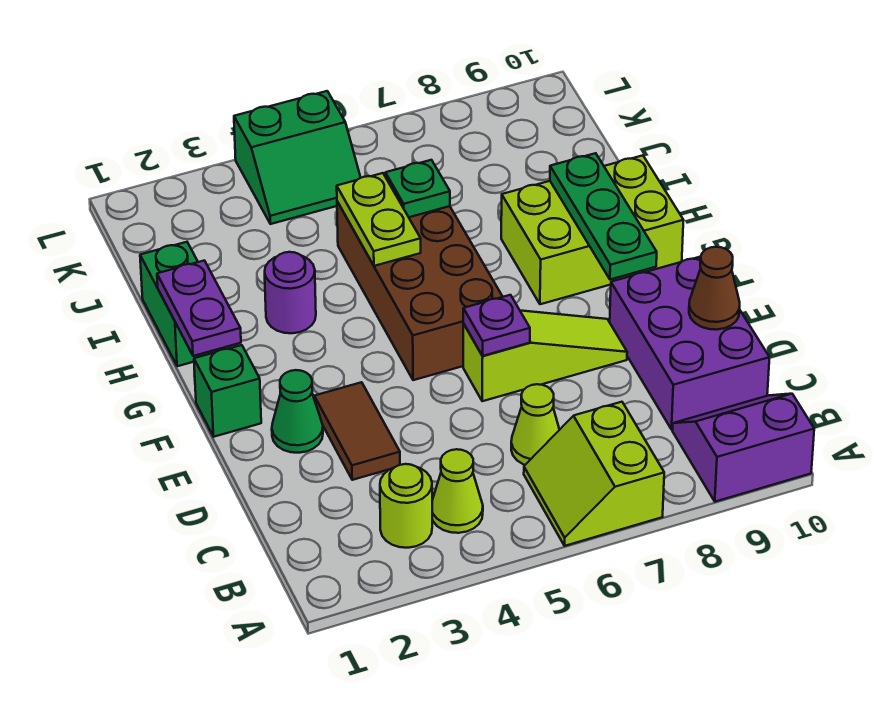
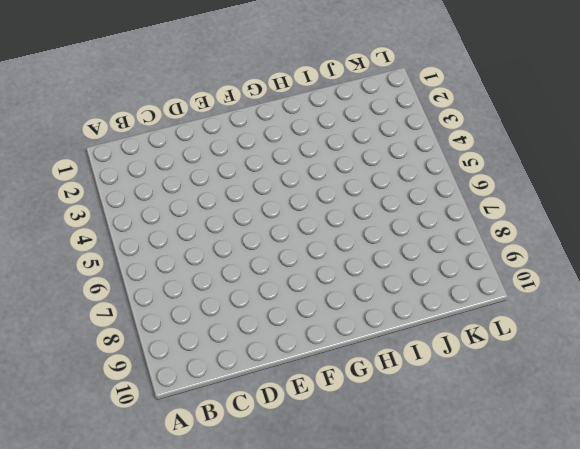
none -> lime 2x2 slope [524,402,664,546]
none -> purple 2x2 slope [673,394,814,502]
none -> lime 1x1 round brick [380,464,432,548]

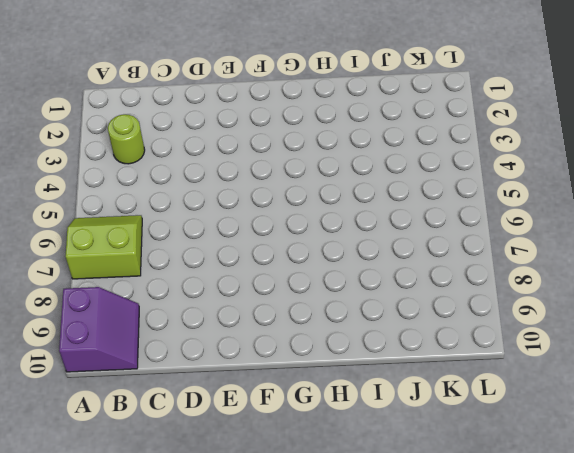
none -> lime 1x1 cone [432,449,483,533]
none -> lime 1x1 cone [511,384,559,465]
none -> purple 2x3 brick [610,257,770,430]

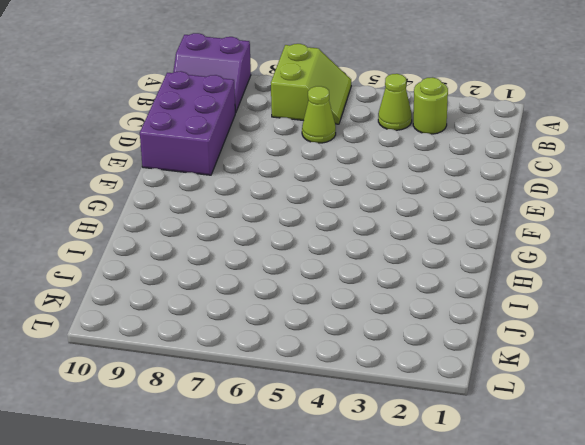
none -> brown 1x2 tile [314,382,400,480]
none -> green 1x1 cone [272,370,323,453]
none -> lime 1x3 slope [463,311,627,401]

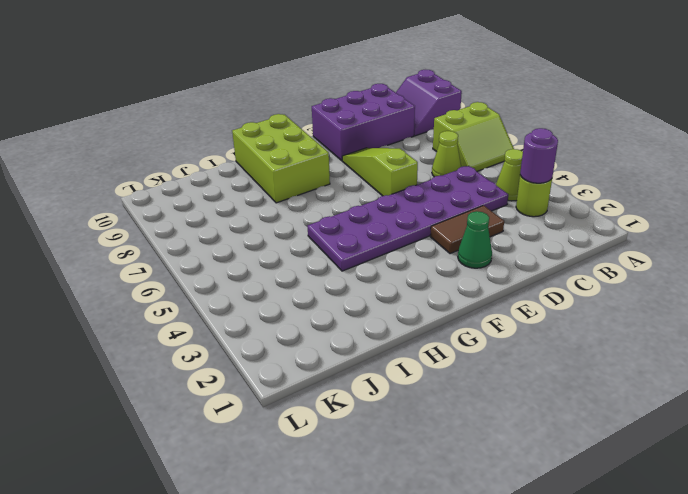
purple 1x1 round brick [520,128,558,183] -> purple 1x1 round brick moved to [265,252,316,333]
purple 2x6 plate [308,166,508,271] -> brown 2x4 brick [337,202,503,380]
none -> green 1x1 brick [194,345,261,437]
none -> green 1x2 brick [140,242,224,366]
none -> green 2x2 slope [234,91,361,224]

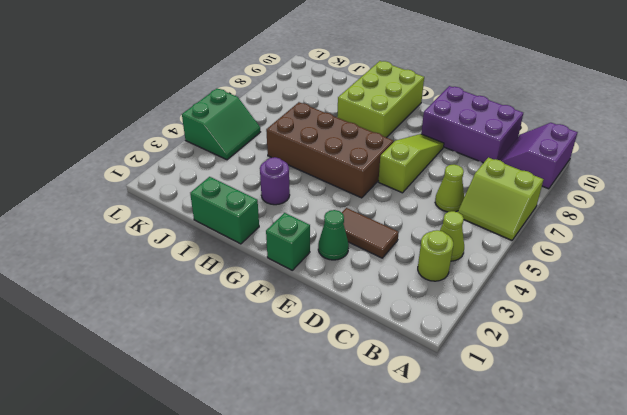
none -> brown 1x1 cone [689,247,740,330]
none -> purple 1x1 plate [463,295,530,356]
none -> green 1x3 plate [550,153,657,280]

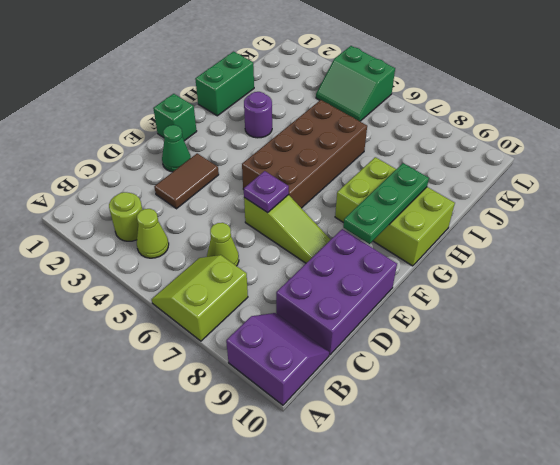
none -> brown 1x1 cone [689,247,740,330]
none -> purple 1x2 plate [157,261,241,356]
none -> lime 1x2 plate [337,173,421,266]

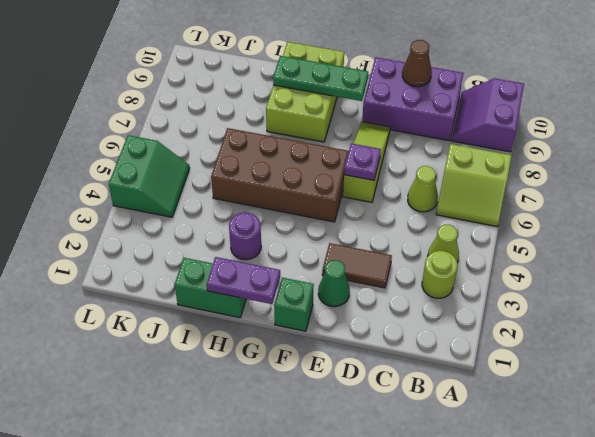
none -> lime 1x2 plate [337,173,421,266]
none -> green 1x1 plate [385,160,450,217]

